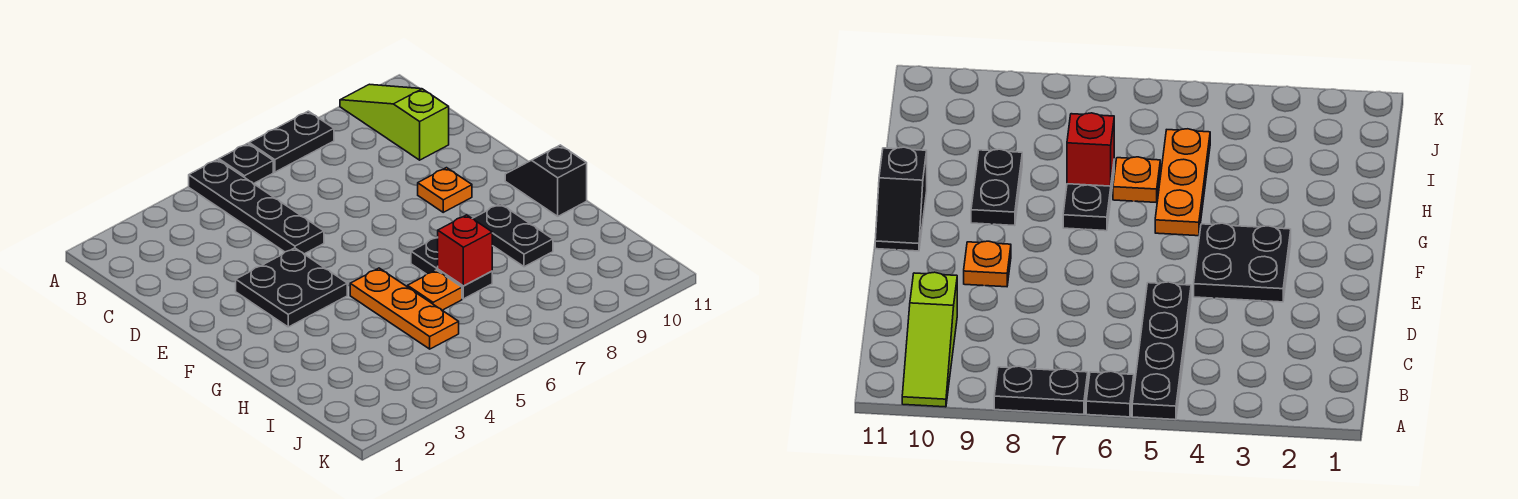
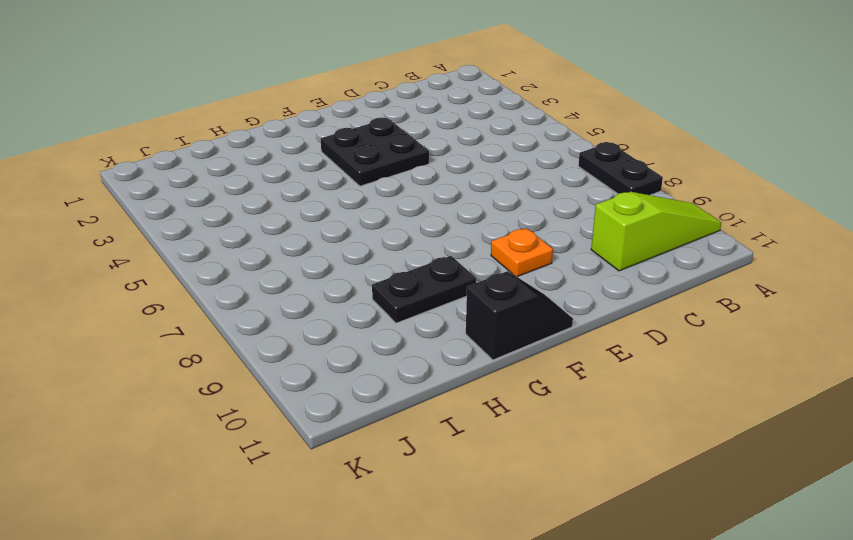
none -> black 1x4 plate [189,160,324,254]
none -> black 1x1 plate [219,143,273,184]
none -> orange 1x3 plate [350,268,459,349]

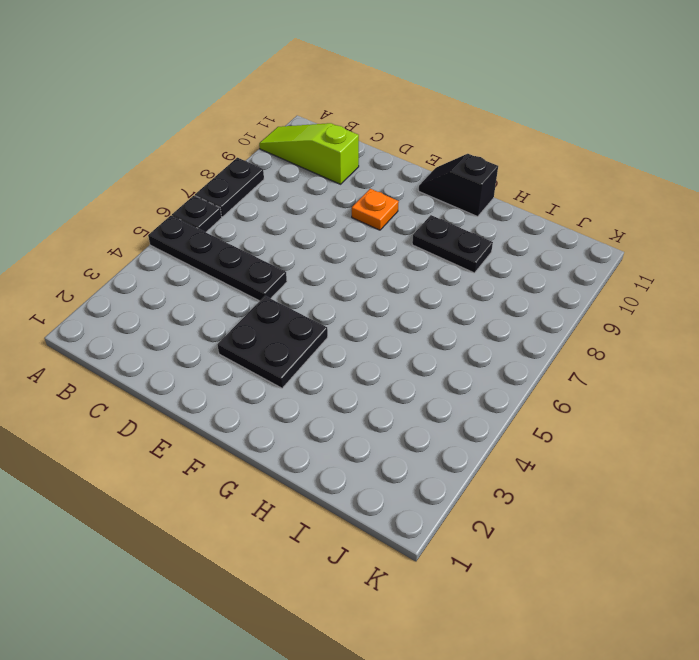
none -> orange 1x3 plate [350,268,459,349]
none -> black 1x2 plate [411,237,492,299]
none -> orange 1x1 plate [408,270,462,310]

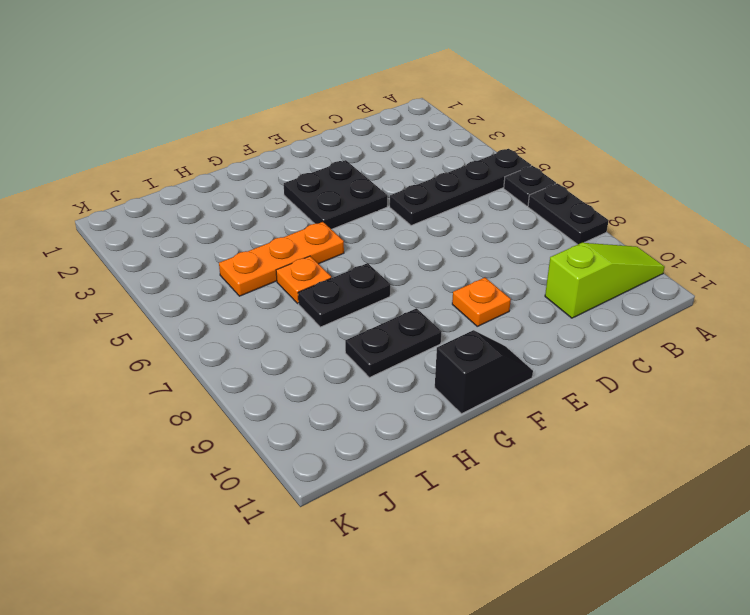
none -> red 1x1 brick [438,215,492,286]

